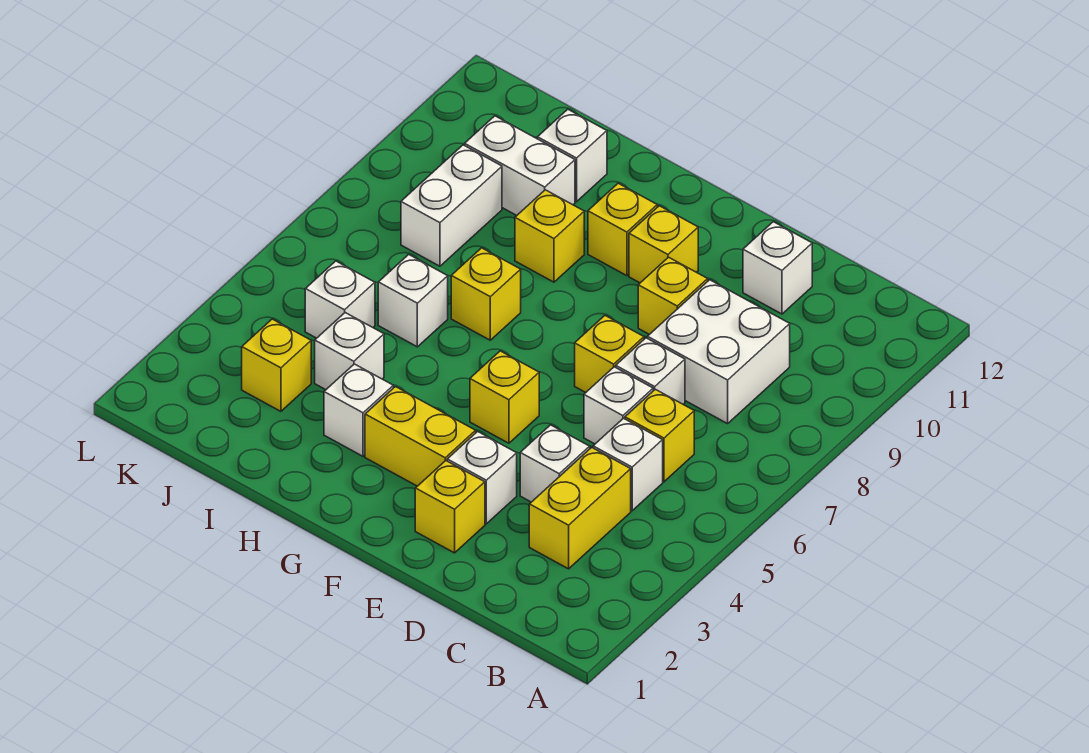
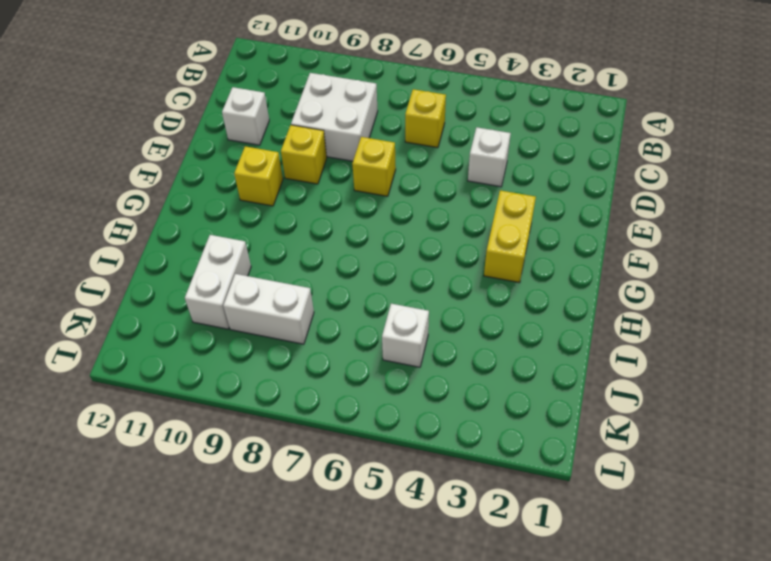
none -> yellow 1x2 brick [529,447,631,569]
none -> white 1x1 brick [593,418,663,511]
none -> white 1x1 brick [584,367,653,444]

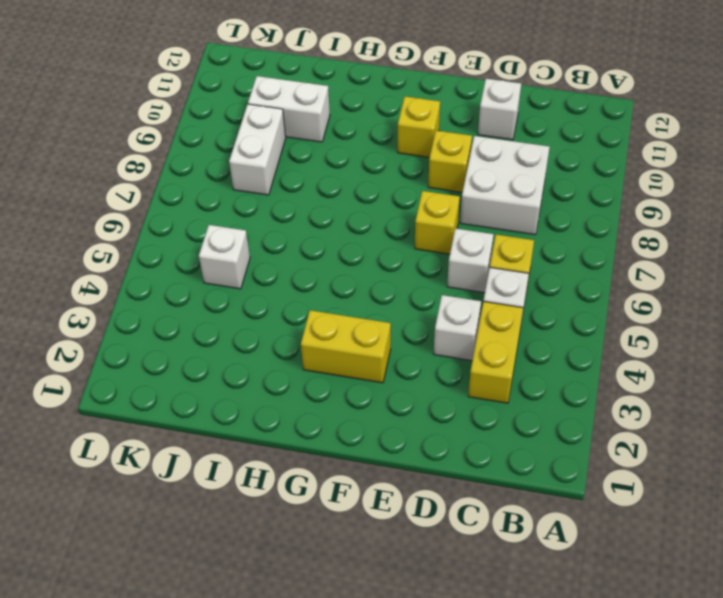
none -> white 1x1 brick [616,338,685,404]
none -> yellow 1x1 brick [415,461,485,553]
none -> white 1x1 brick [447,431,517,524]

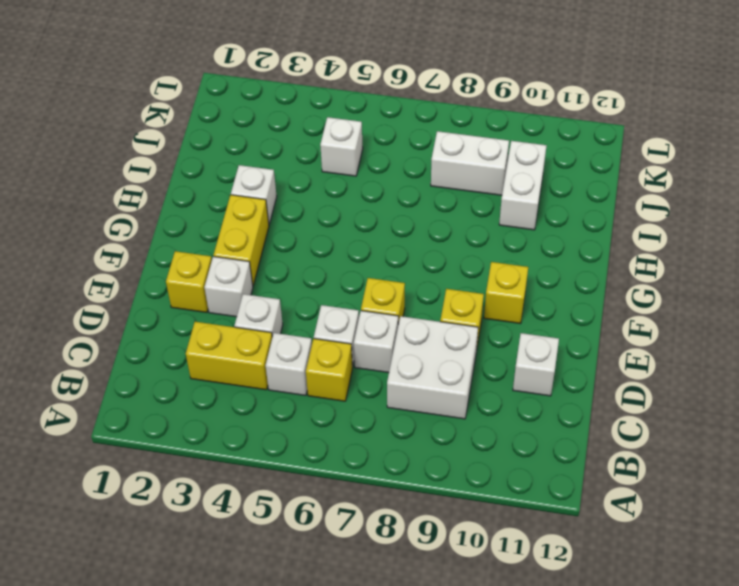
none -> yellow 1x1 brick [470,351,539,443]
none -> yellow 1x1 brick [588,183,657,276]
none -> yellow 1x1 brick [451,248,521,340]

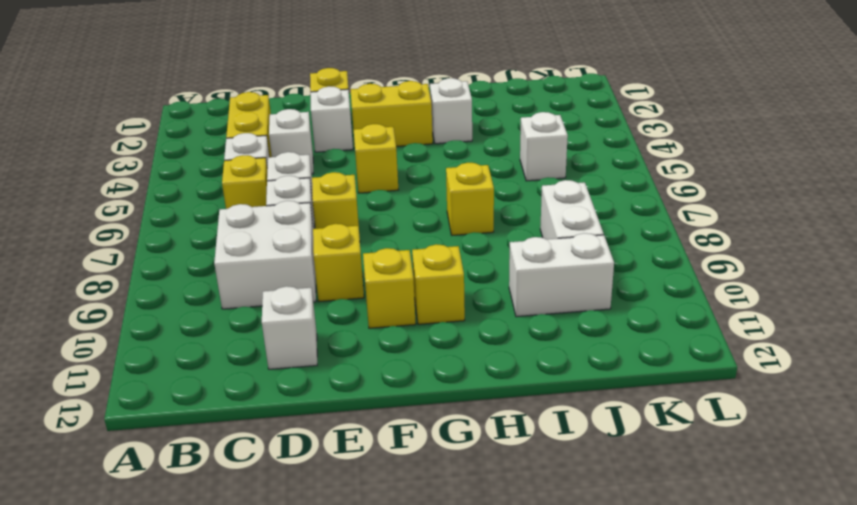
none -> yellow 1x1 brick [515,190,584,282]
none -> white 1x1 brick [315,313,384,390]
none -> white 1x1 brick [378,254,448,347]

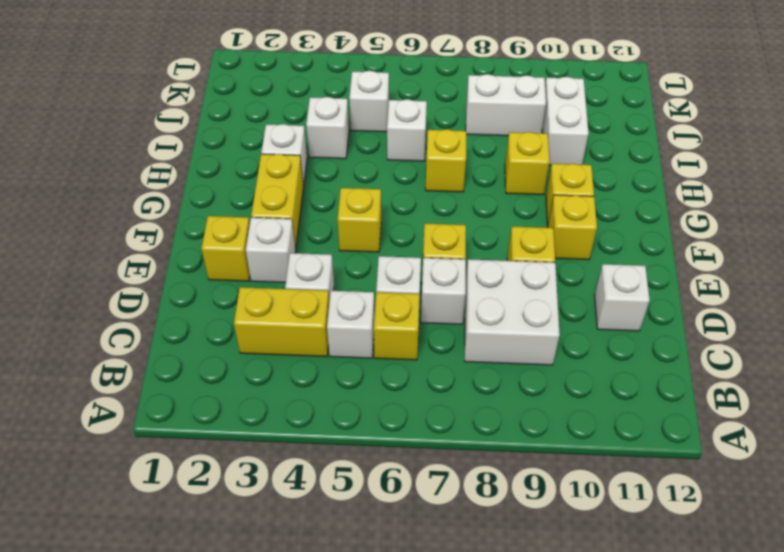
none -> white 1x1 brick [537,109,607,202]
none -> yellow 1x1 brick [242,319,311,411]

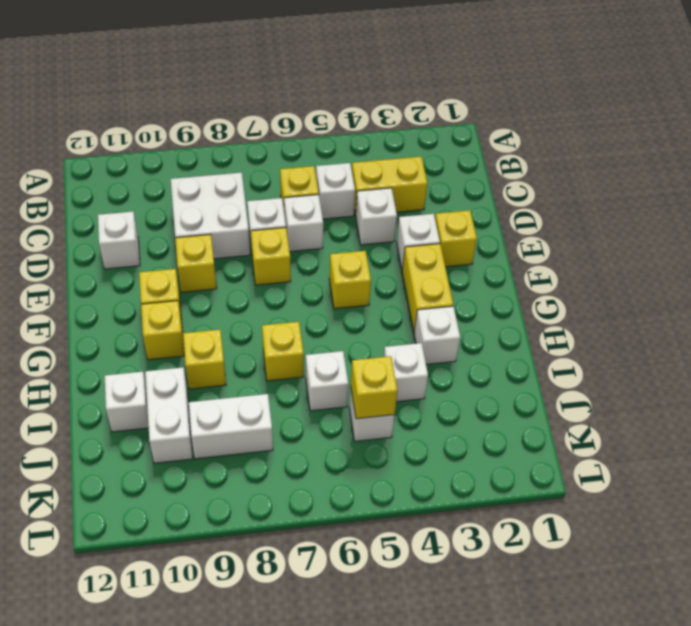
yellow 1x1 brick [351,356,397,419] -> yellow 1x1 brick moved to [242,319,311,411]

